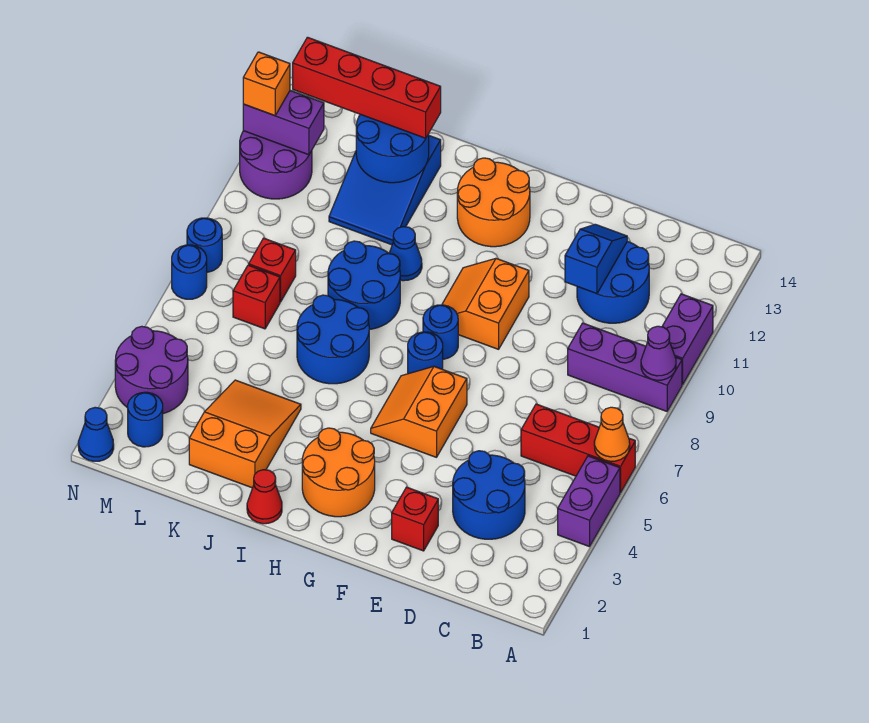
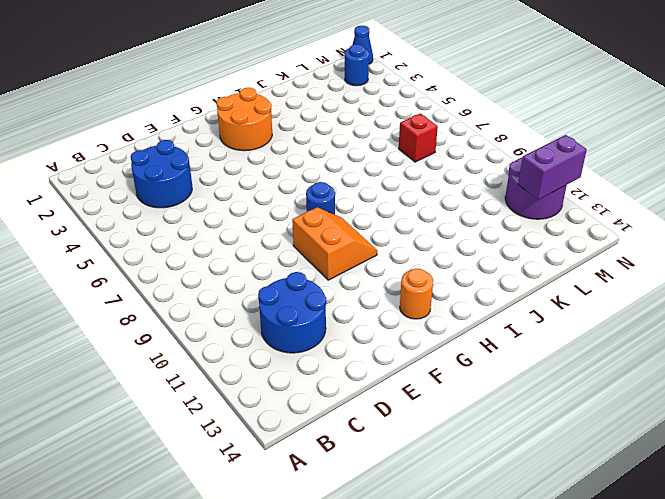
orange 1x1 round brick [400,269,433,319] -> orange 2x2 round brick [457,158,530,247]
none -> purple 1x2 brick [558,456,620,547]
none -> red 1x3 brick [521,404,635,493]
none -> purple 1x3 brick [568,323,682,411]
none -> purple 1x2 brick [662,294,713,384]

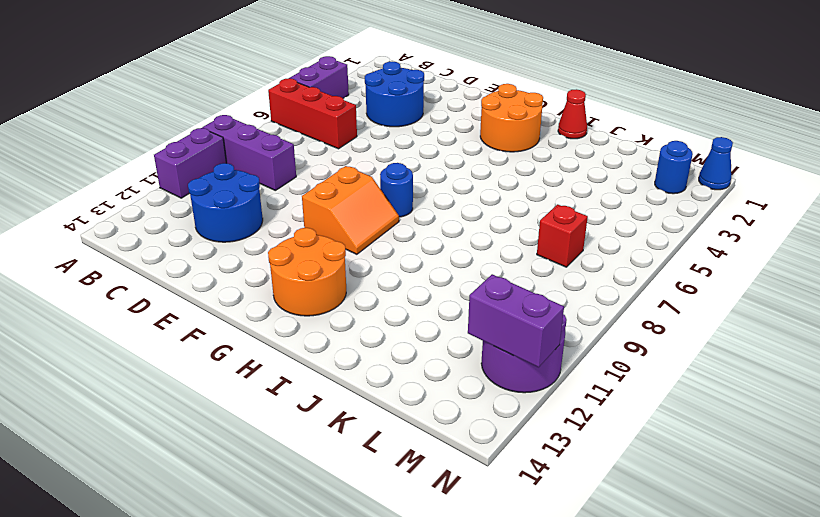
none -> red 1x1 brick [392,487,438,551]
none -> orange 2x2 slope [371,366,467,457]
none -> blue 1x1 round brick [408,332,443,374]
none -> blue 2x2 round brick [297,295,369,384]

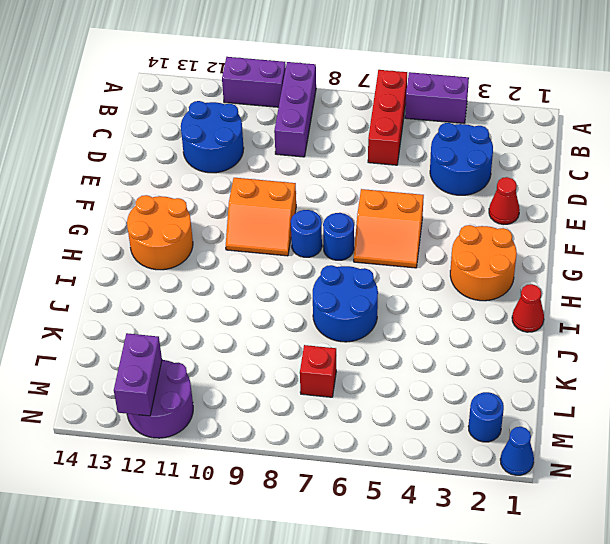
red 1x1 cone [489,177,520,225] -> red 1x1 brick [392,487,438,551]
none -> blue 2x2 round brick [328,241,400,329]
none -> blue 1x1 cone [389,227,422,281]
none -> orange 2x3 slope [189,380,301,488]
none -> blue 2x3 slope [329,136,441,245]

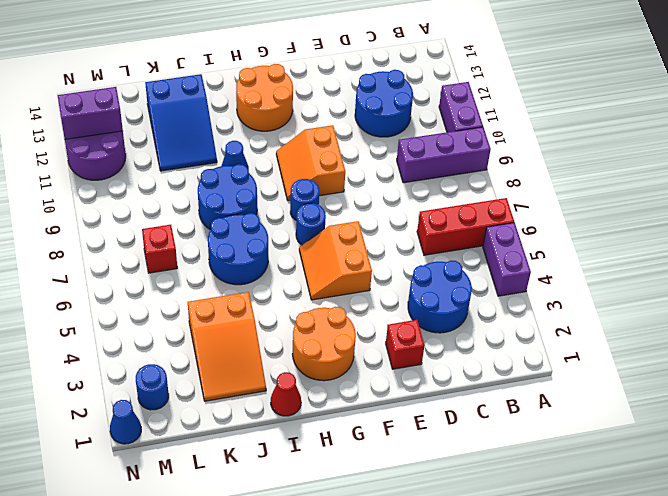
orange 2x3 slope [188,292,266,401] -> orange 2x3 slope turned to [189,380,301,488]
none -> red 1x1 brick [249,238,296,302]
none -> purple 2x2 round brick [115,326,188,414]
none -> blue 1x1 round brick [172,245,207,299]
none -> blue 1x1 round brick [187,218,222,272]

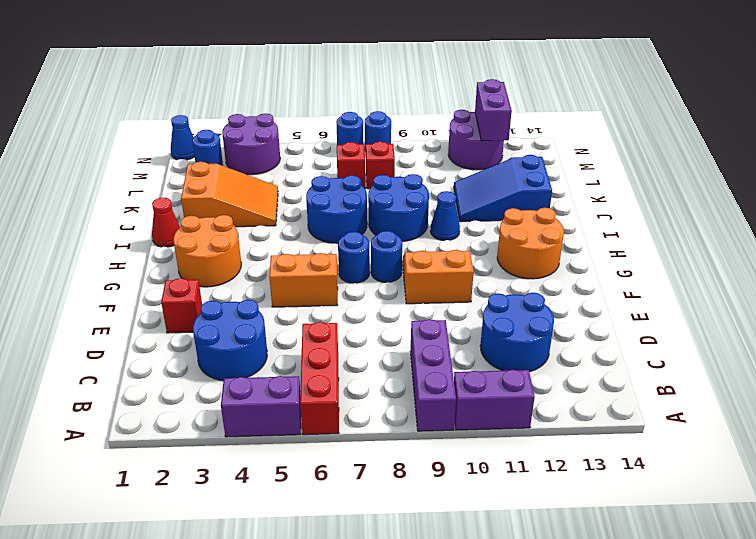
none -> orange 1x1 cone [594,407,630,461]
none -> purple 1x1 cone [641,326,676,380]
none -> blue 1x2 slope [565,224,627,294]
none -> blue 2x2 round brick [356,114,429,183]

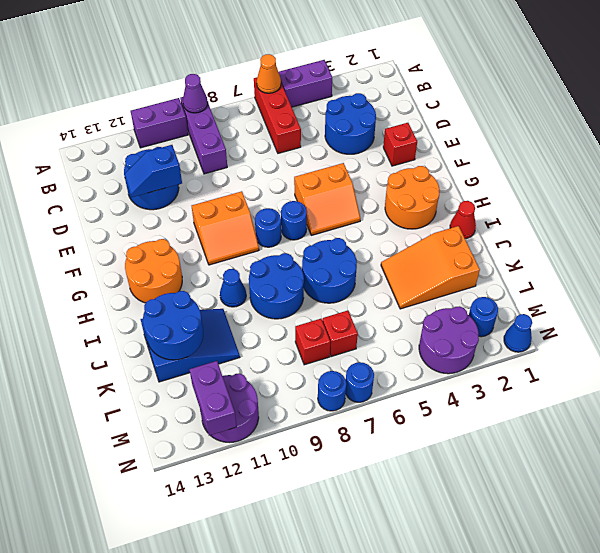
none -> red 1x4 brick [293,37,441,138]
none -> orange 1x1 brick [243,52,290,116]

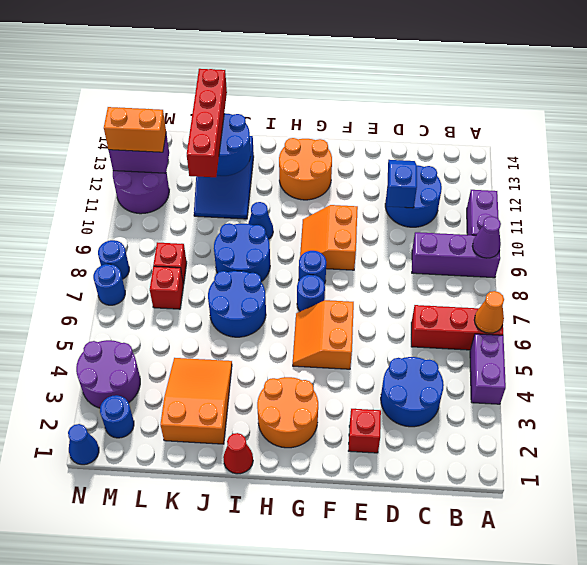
red 1x4 brick [187,69,227,177] -> red 1x4 brick turned to [293,37,441,138]
orange 1x2 brick [104,107,166,152] -> orange 1x1 brick [243,52,290,116]

